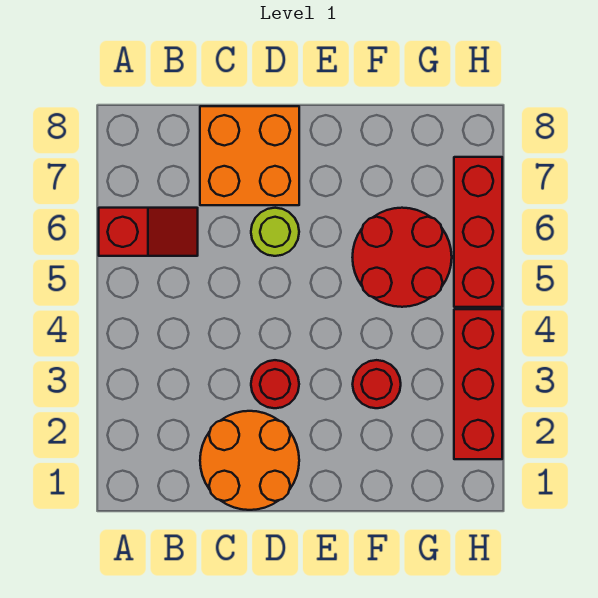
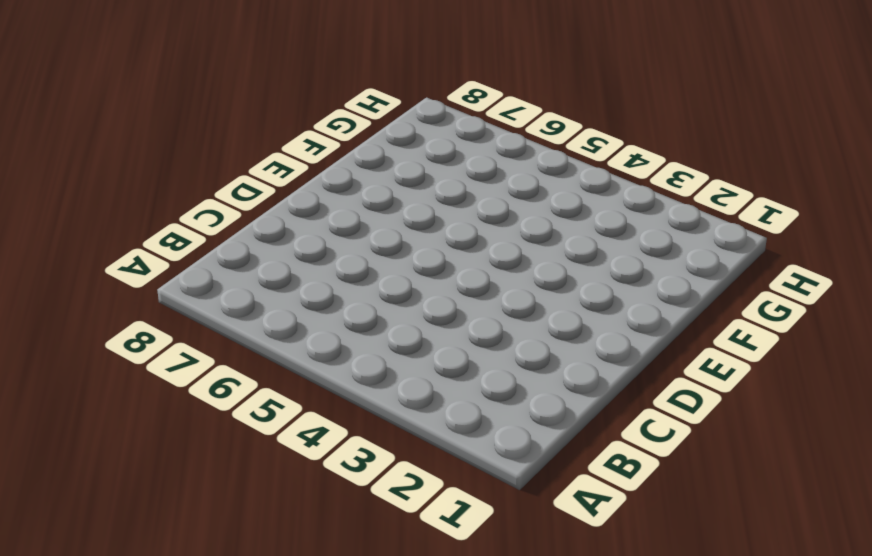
none -> red 1x2 slope [99,208,198,256]
none -> orange 2x2 round brick [200,411,299,510]

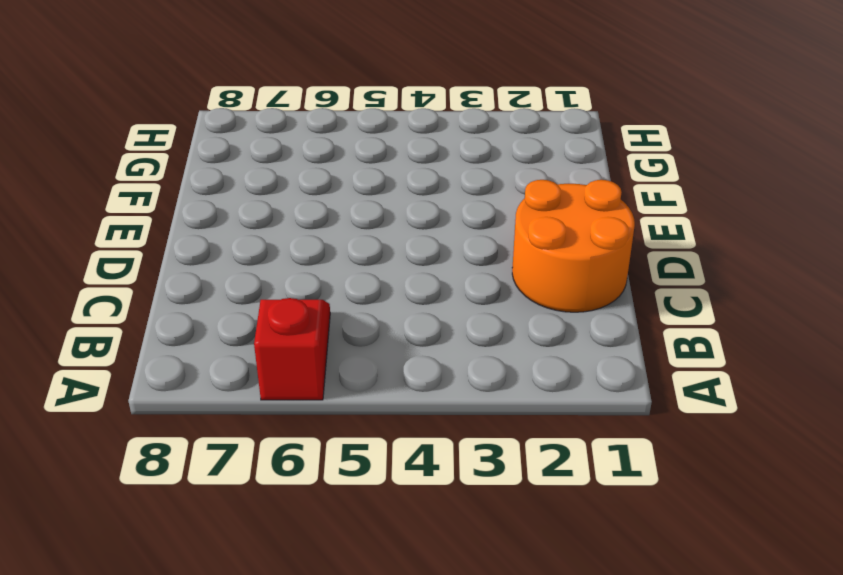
none -> orange 2x2 brick [200,106,299,205]
none -> red 1x1 round brick [251,360,299,408]

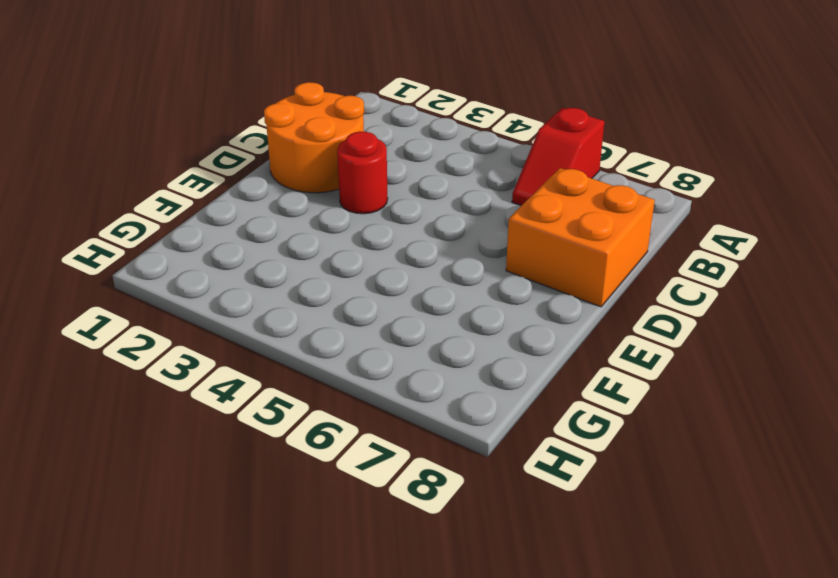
none -> lime 1x1 round brick [251,208,299,256]
none -> red 1x1 round brick [353,360,401,408]

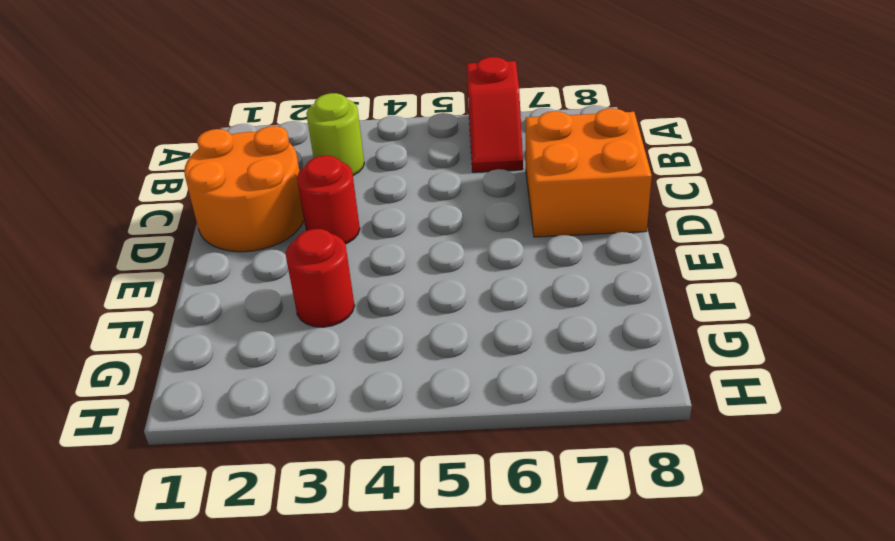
lime 1x1 round brick [306,93,364,176] -> lime 1x1 round brick moved to [251,208,299,256]
none -> red 2x2 round brick [352,208,452,307]
none -> red 1x3 brick [454,309,502,459]

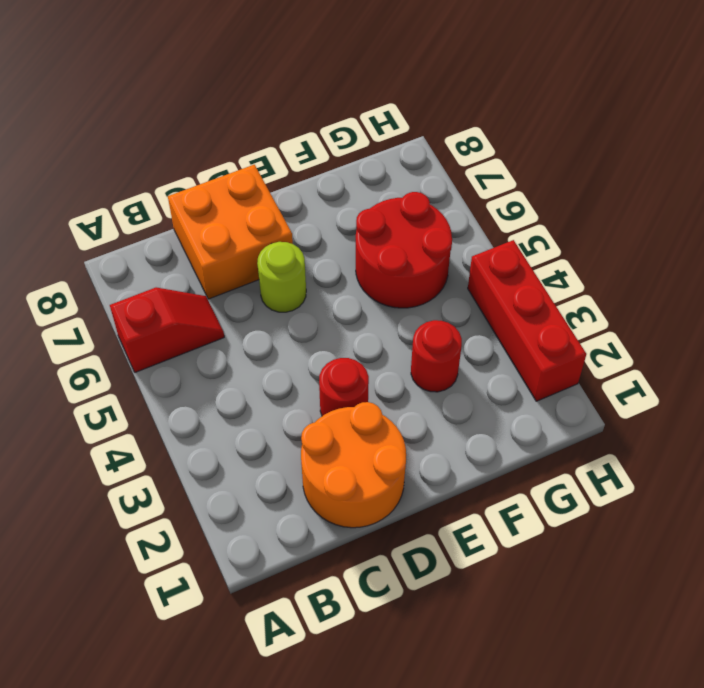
none -> red 1x3 brick [454,157,502,307]

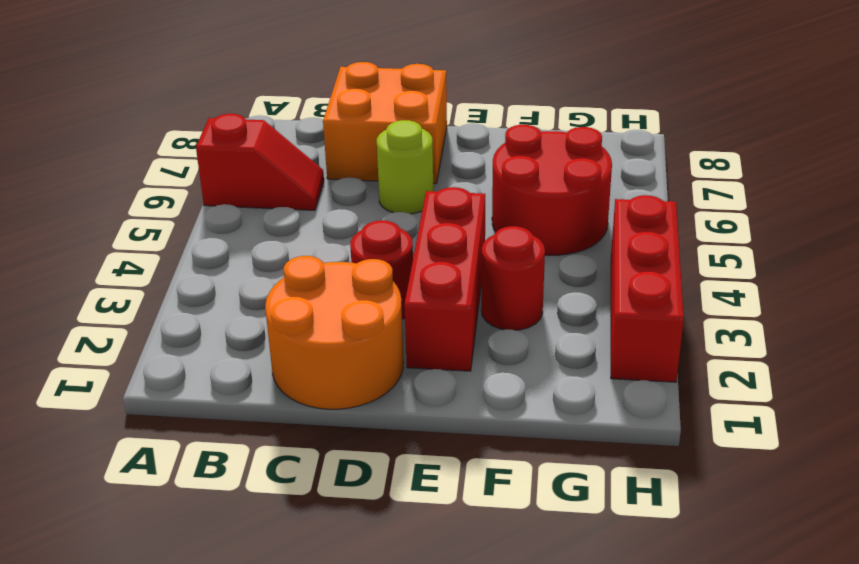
red 1x3 brick [404,187,485,371] -> red 1x3 brick moved to [454,157,502,307]

